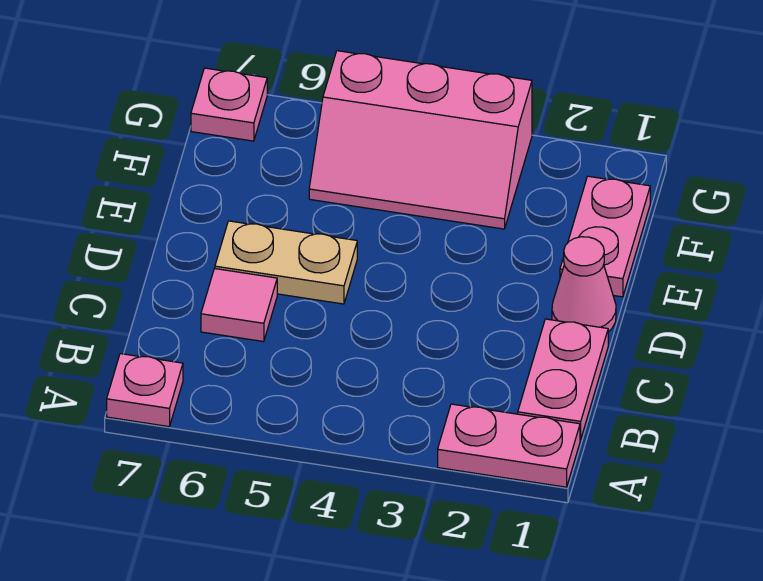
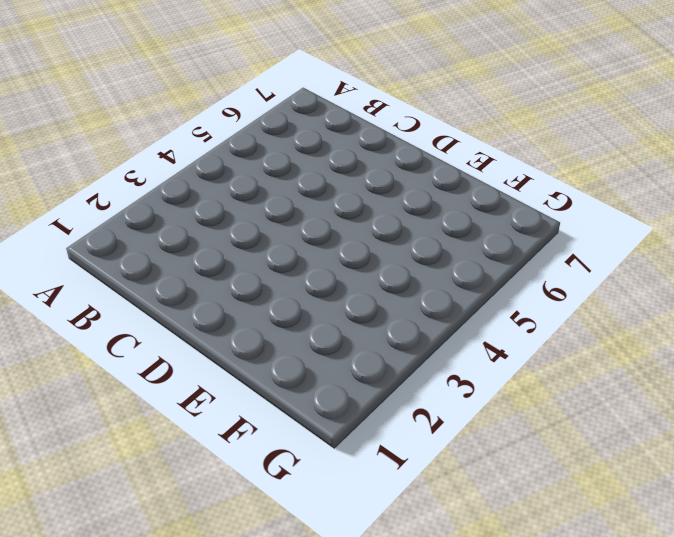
none -> pink 1x2 plate [438,404,580,487]
none -> pink 1x1 plate [107,354,183,427]

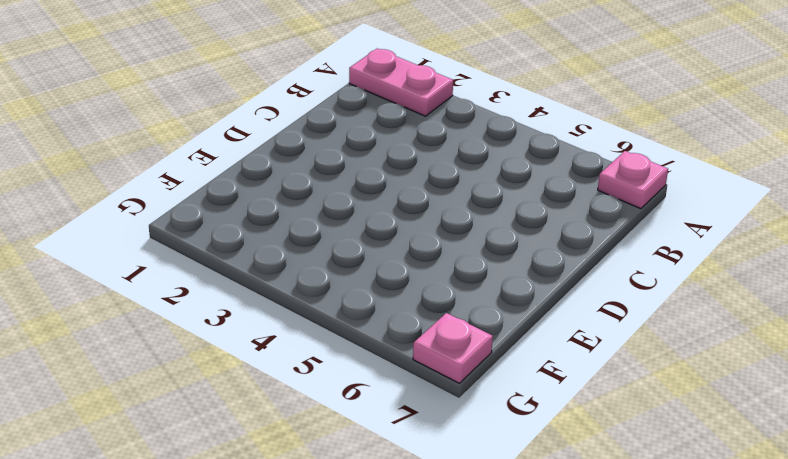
none -> pink 1x2 plate [518,319,608,440]
none -> pink 1x1 tile [201,269,277,342]

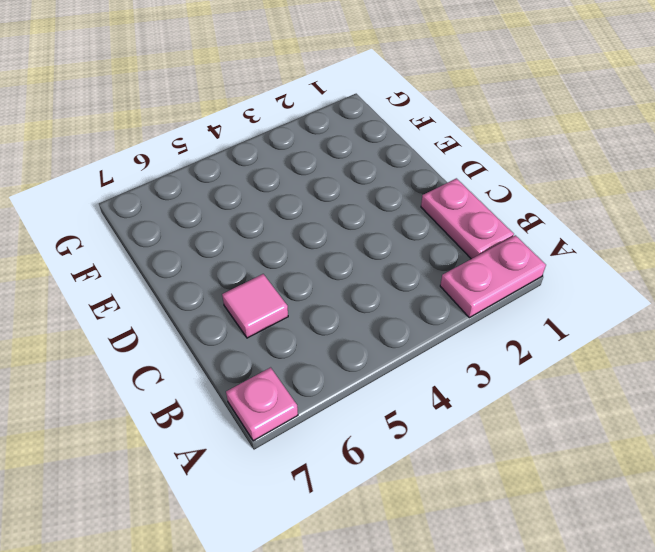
none -> pink 1x1 cone [552,237,616,332]
none -> tan 1x2 plate [215,221,357,304]

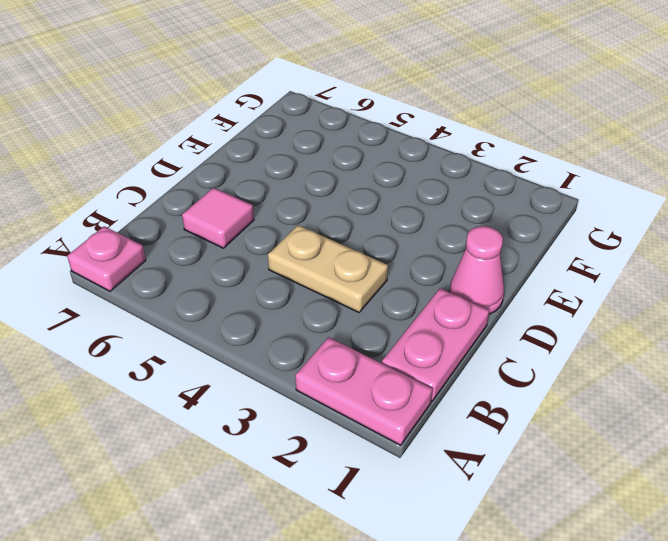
tan 1x2 plate [268,225,388,312] -> tan 1x2 plate moved to [215,221,357,304]
none -> pink 1x2 plate [560,176,650,297]
none -> pink 2x3 slope [309,51,532,229]

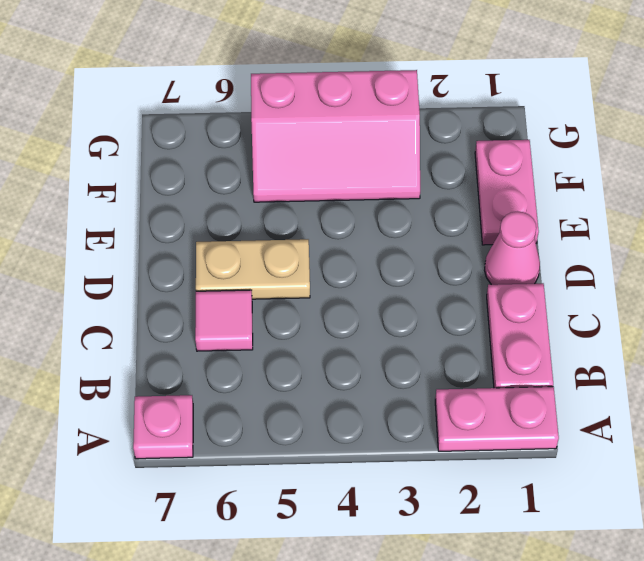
none -> pink 1x1 plate [191,68,267,141]

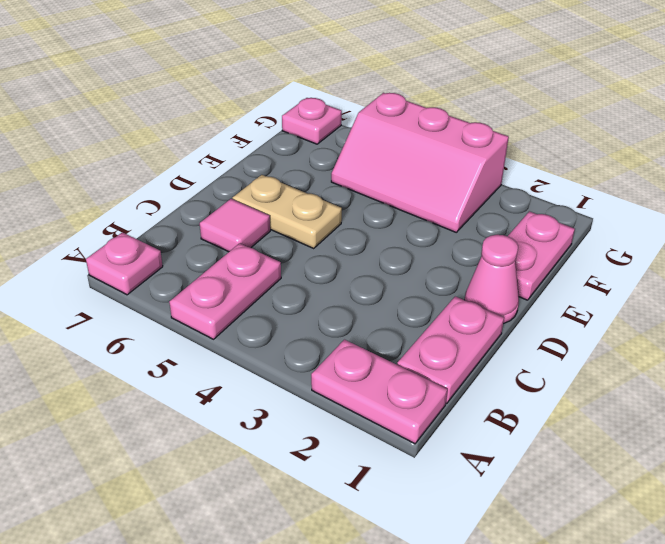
pink 1x2 plate [169,243,281,339] -> none

